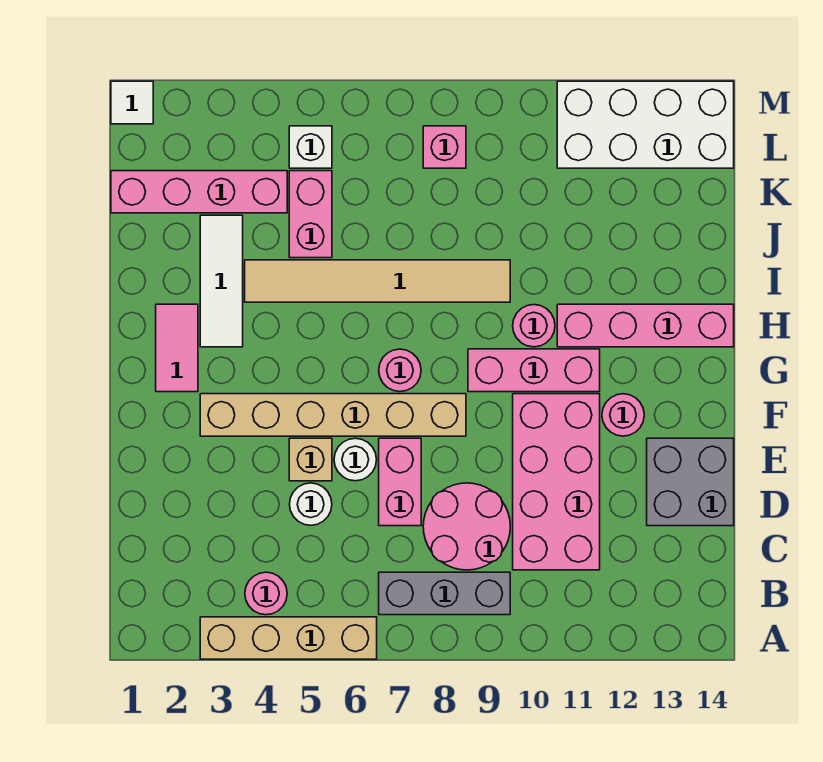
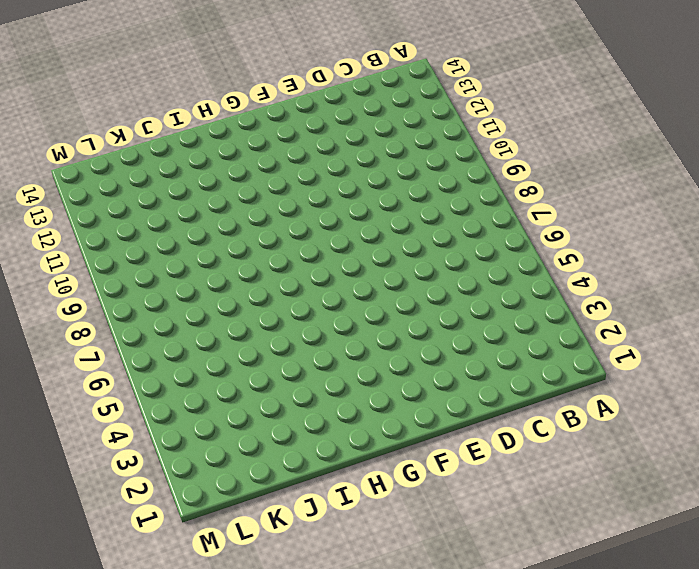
none -> tan 1x4 brick [200,617,377,659]
none -> pink 1x1 round brick [245,572,287,615]
none -> grey 1x3 brick [379,572,510,615]

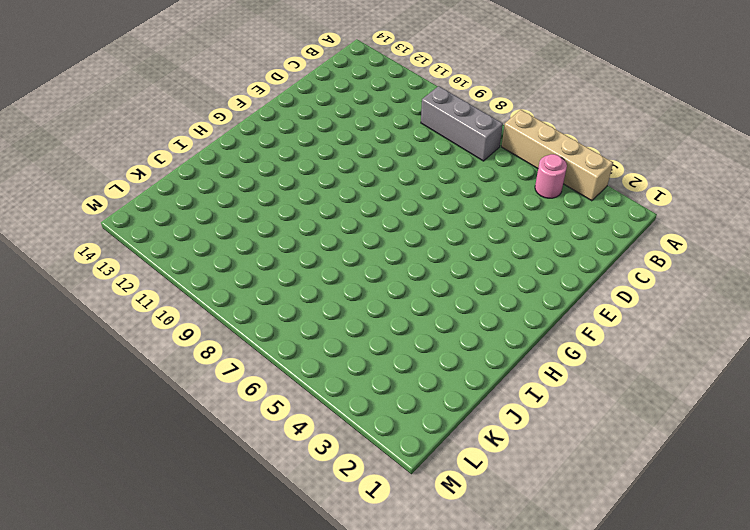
none -> pink 2x2 round brick [423,483,510,570]
none -> pink 2x4 brick [513,394,600,570]
none -> white 1x1 round brick [289,483,332,525]

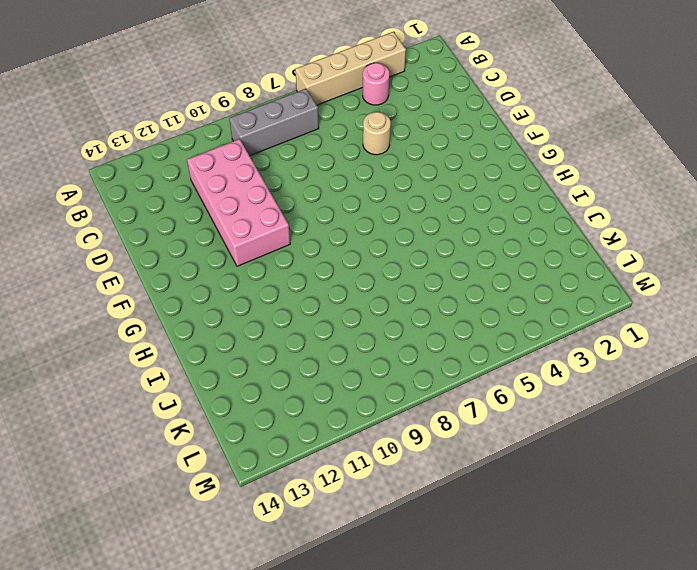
tan 1x1 round brick [363,112,391,155] -> white 1x1 round brick [289,483,332,525]
none -> pink 2x2 round brick [423,483,510,570]
none -> pink 1x2 brick [379,438,421,526]
none -> grey 2x2 brick [647,438,734,526]

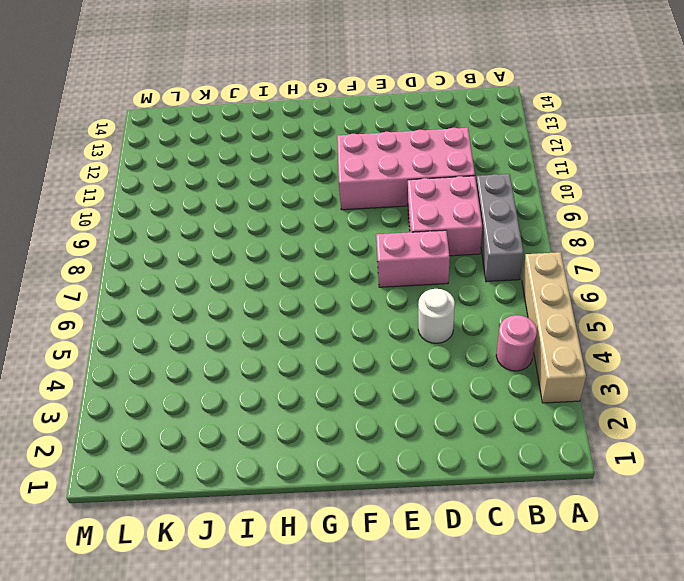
pink 2x2 brick [408,176,482,256] -> pink 2x2 round brick [423,483,510,570]
none -> grey 2x2 brick [647,438,734,526]
none -> tan 1x1 brick [289,438,332,481]
none -> white 1x1 round brick [334,438,377,481]

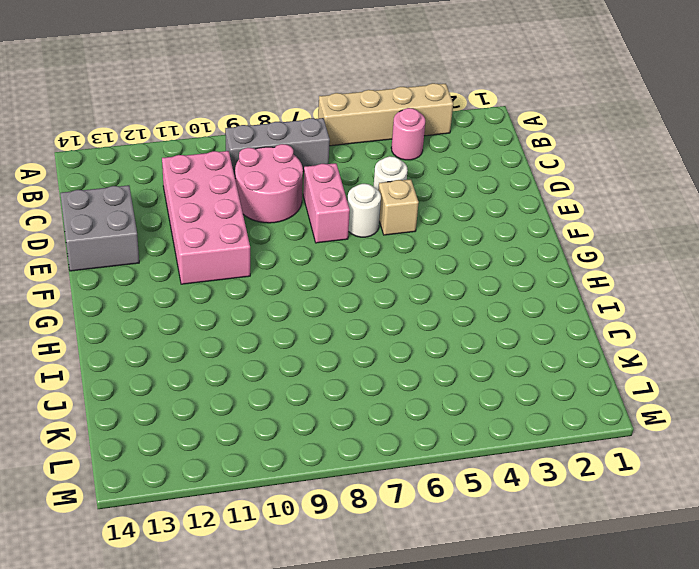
none -> tan 1x6 brick [200,394,466,436]
none -> pink 1x1 round brick [602,394,644,436]
none -> pink 1x2 tile [156,304,198,392]

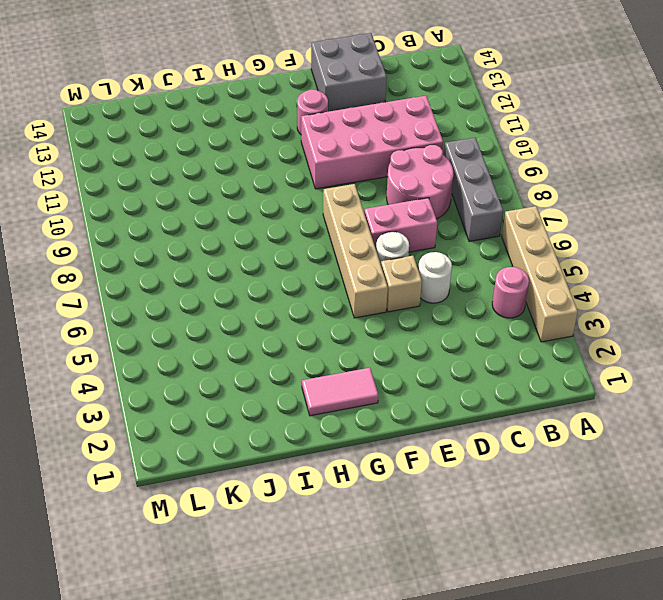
tan 1x4 brick [323,184,388,318] -> tan 1x6 brick [200,394,466,436]
none -> pink 1x1 round brick [379,349,421,392]
none -> pink 1x3 brick [468,349,600,392]
none -> white 1x3 tile [200,215,243,347]

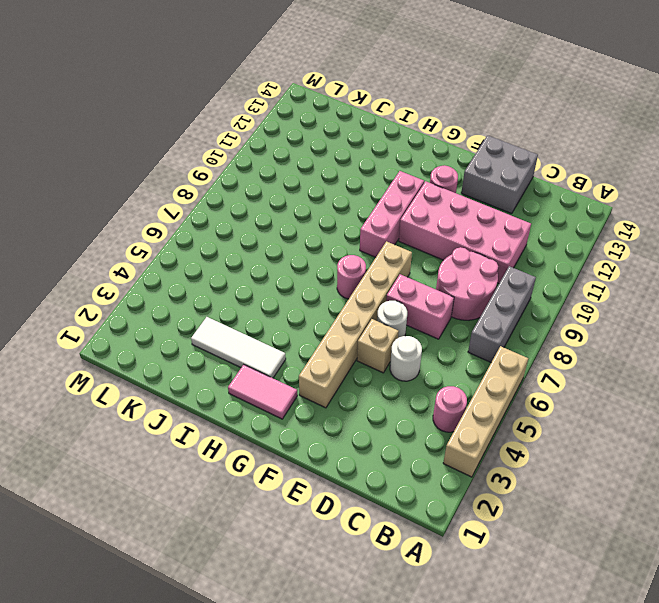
none -> pink 1x1 round brick [513,305,555,347]
none -> pink 1x4 brick [557,304,734,347]
none -> tan 1x6 tile [245,260,510,302]

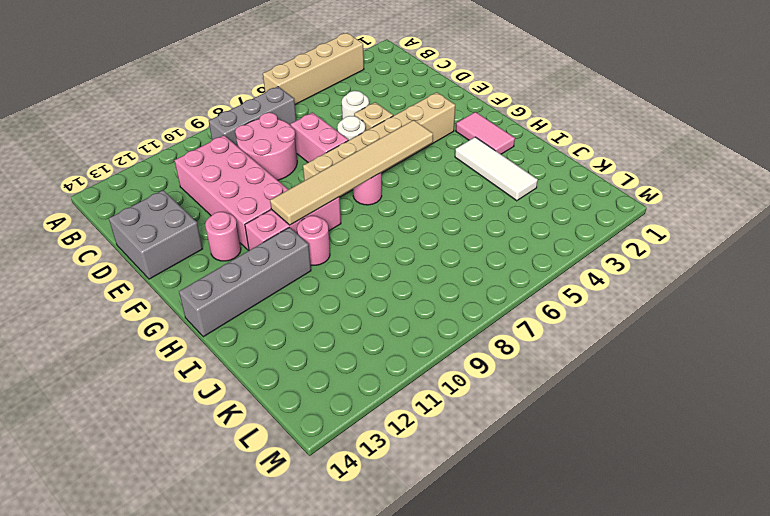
tan 1x6 tile [270,120,433,225] -> tan 1x6 tile moved to [245,260,510,302]
grey 1x4 brick [179,227,311,337] -> pink 1x4 brick [557,304,734,347]
none -> pink 1x1 round brick [245,572,287,615]
none -> pink 1x2 brick [289,171,332,258]
none -> pink 1x4 brick [111,171,287,213]

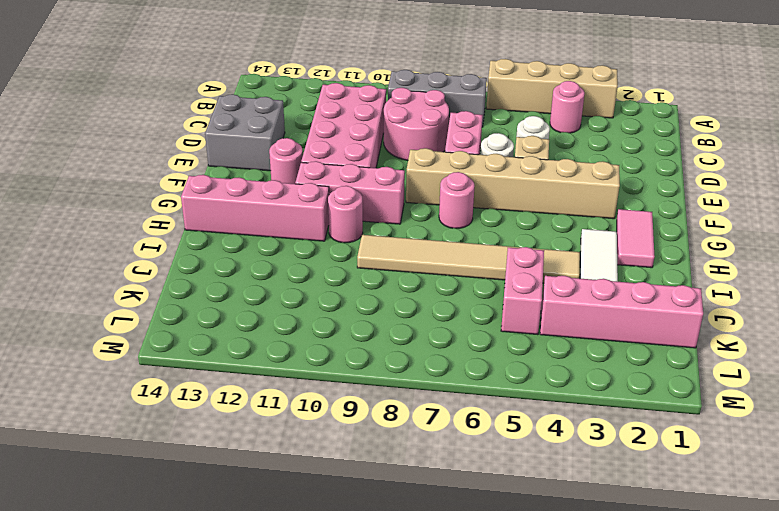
none -> white 1x1 brick [289,126,332,168]
none -> pink 1x1 brick [423,126,466,168]
none -> white 2x4 brick [557,81,734,168]

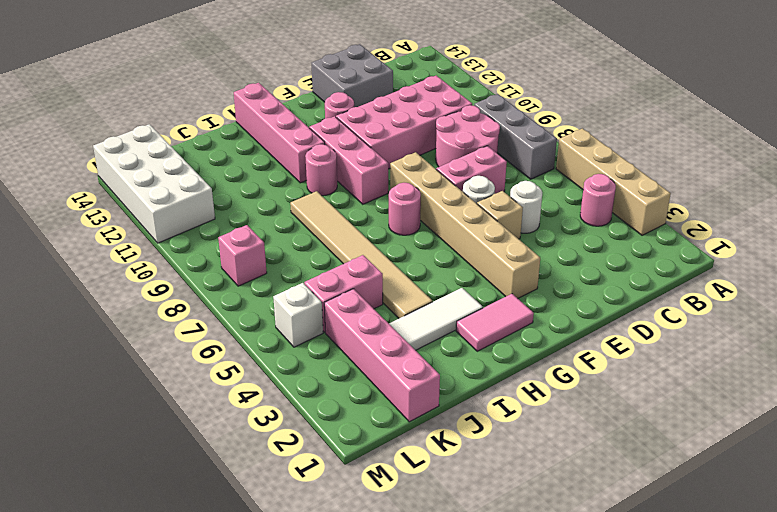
none -> white 1x1 tile [111,81,153,124]

